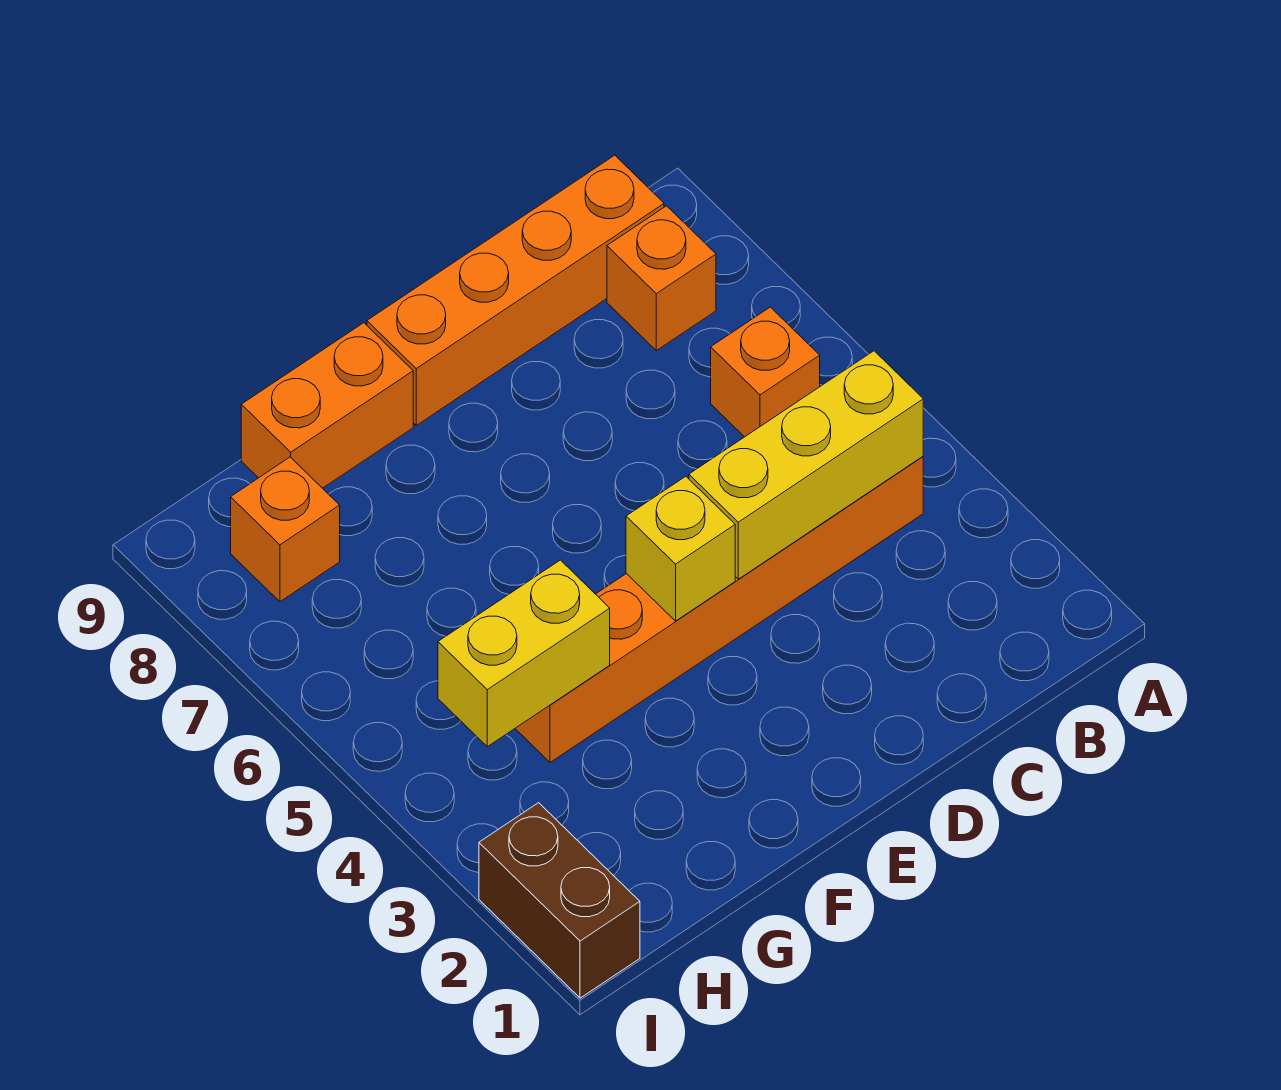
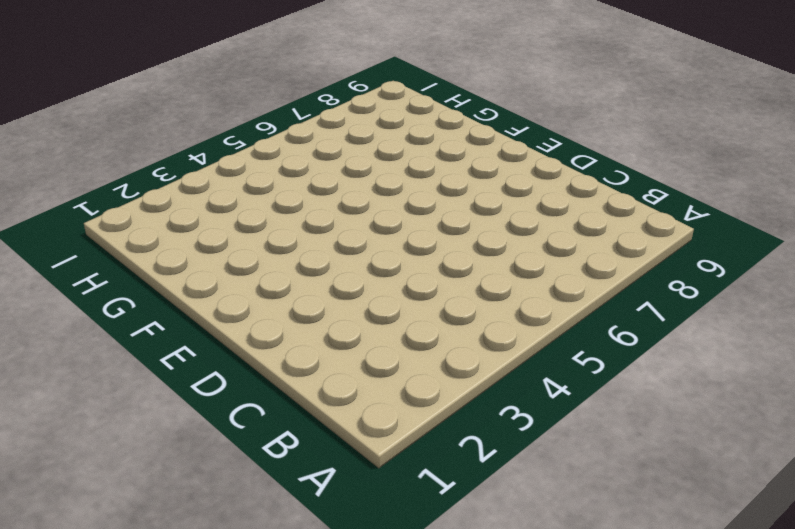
none -> orange 1x6 brick [515,457,923,762]
none -> orange 1x1 brick [711,307,820,437]

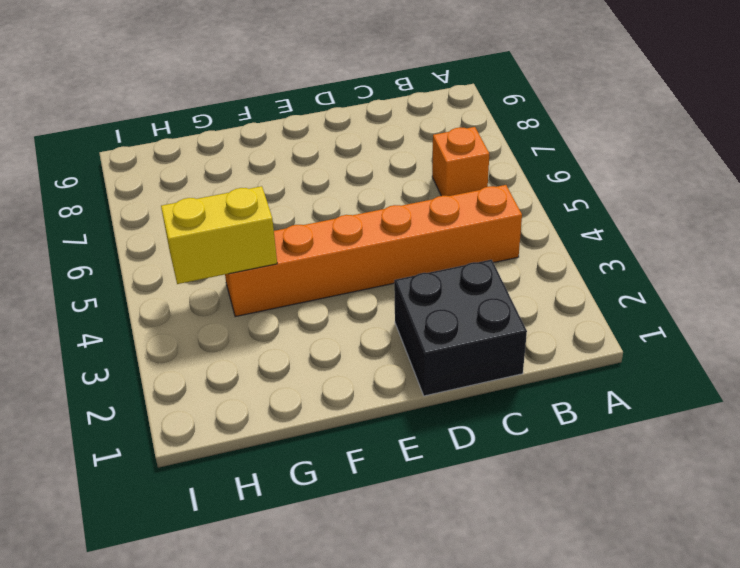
black 2x2 brick [394,260,527,396] -> none
none -> orange 1x1 brick [607,206,716,351]
none -> orange 1x4 brick [367,155,664,425]

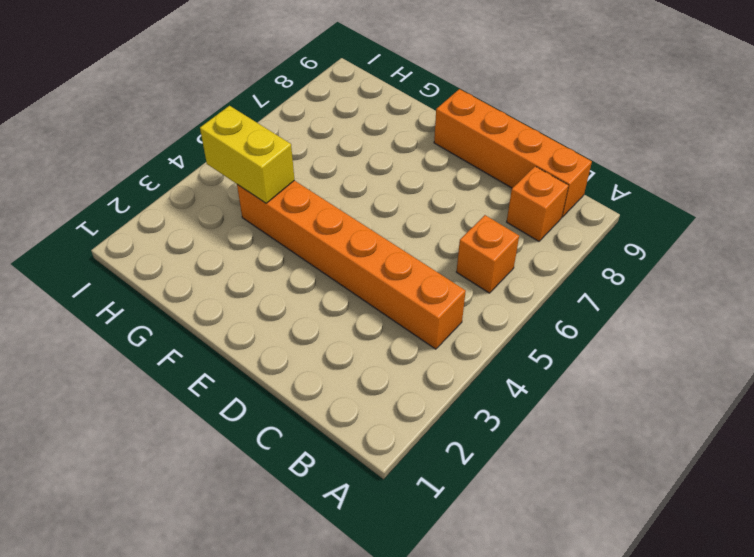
none -> orange 1x2 brick [241,323,413,488]
none -> orange 1x1 brick [231,457,340,602]

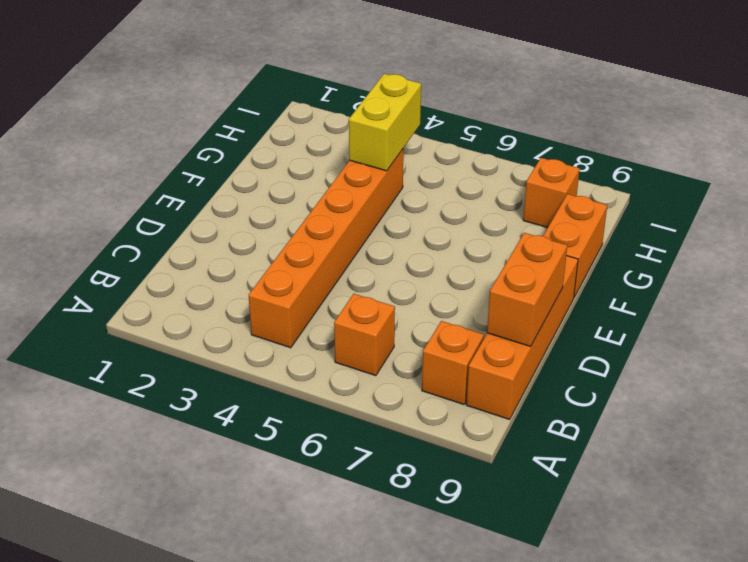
orange 1x2 brick [487,233,567,346] -> none
none -> brown 1x2 brick [479,803,640,998]
none -> yellow 1x3 brick [689,351,923,579]

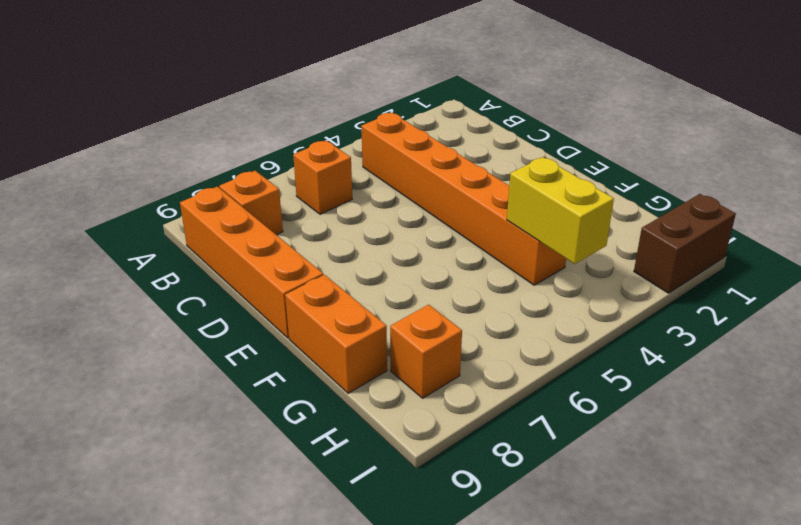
none -> yellow 1x3 brick [689,351,923,579]
none -> yellow 1x1 brick [626,476,735,621]

